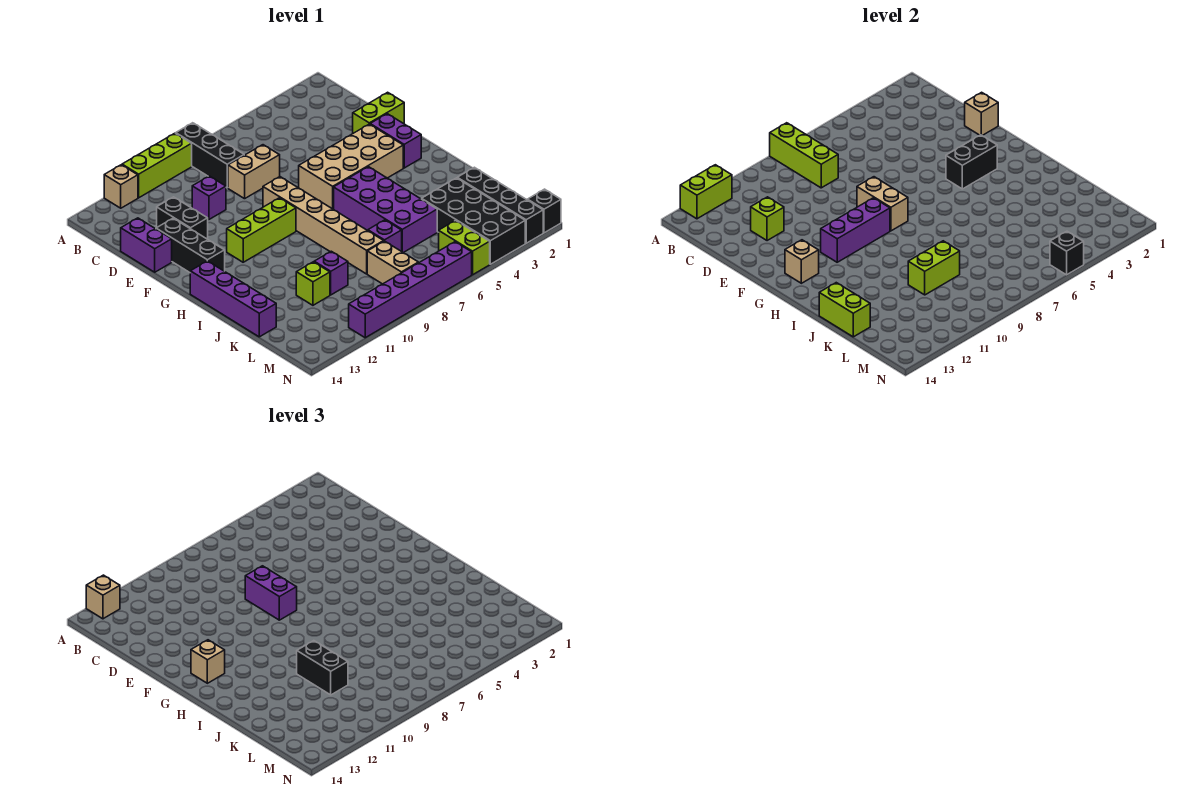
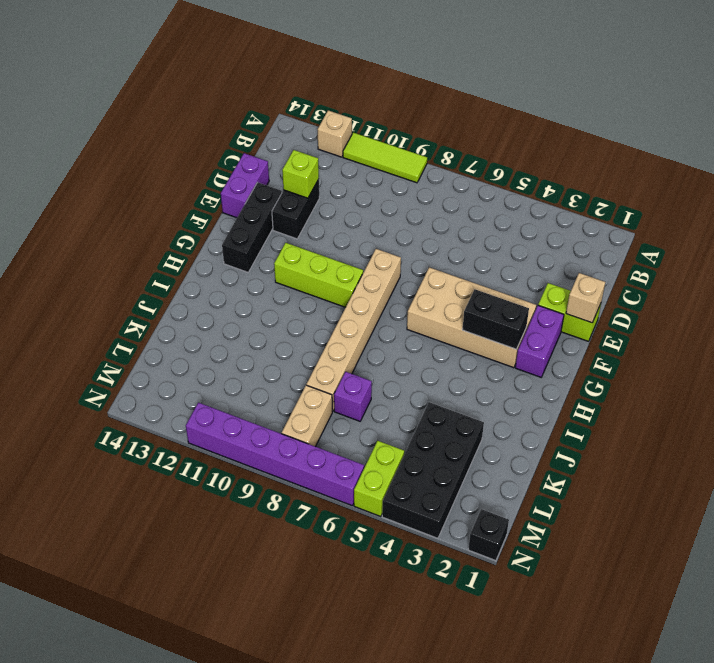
lime 1x3 tile [343,132,427,183] -> lime 1x3 brick [122,133,192,198]
none -> black 1x3 brick [176,123,244,188]
none -> tan 1x2 brick [228,145,280,199]
none -> purple 1x1 brick [192,176,226,220]
none -> purple 2x4 brick [334,167,437,253]

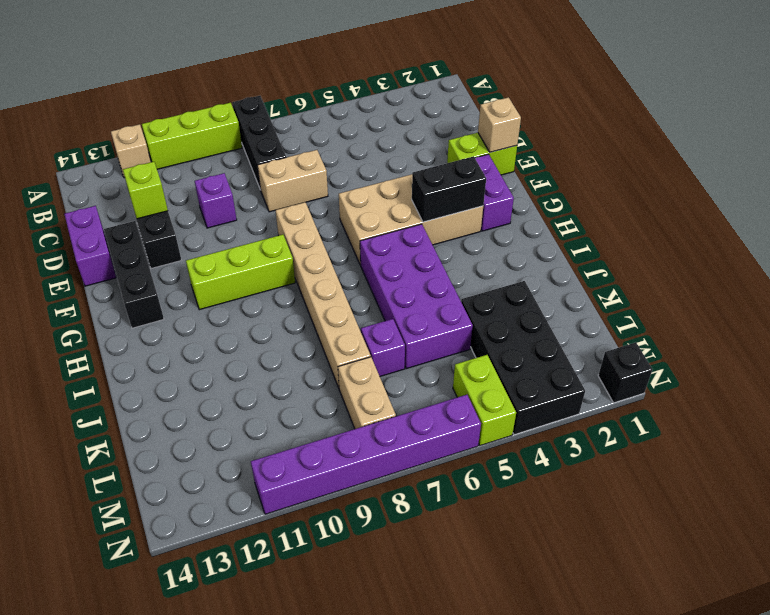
none -> purple 1x4 brick [190,261,276,337]
none -> black 1x4 brick [458,167,543,243]
none -> purple 1x1 brick [314,251,348,295]
none -> lime 1x1 brick [296,262,330,305]

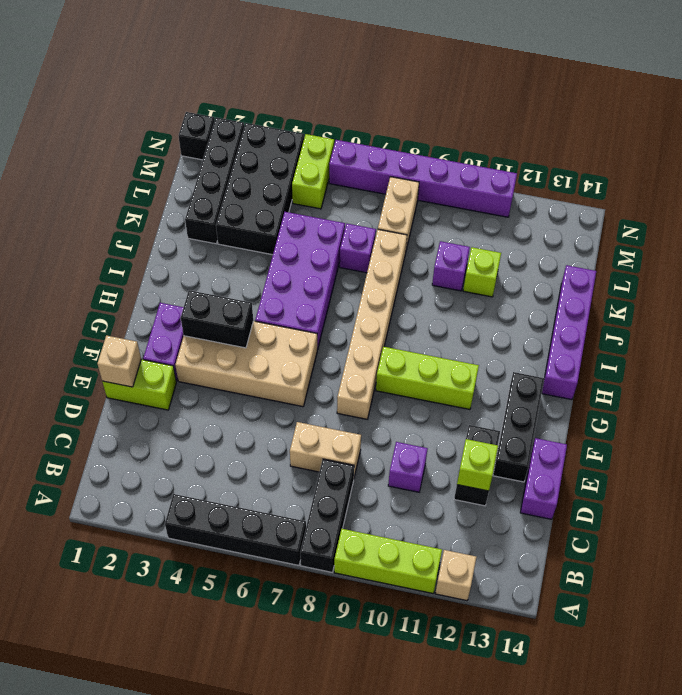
black 1x4 brick [165,494,306,565] -> none
none -> lime 1x3 brick [770,123,838,188]
none -> lime 1x2 brick [680,165,732,219]
none -> tan 1x2 brick [857,177,908,231]
none -> purple 1x3 brick [821,198,890,262]

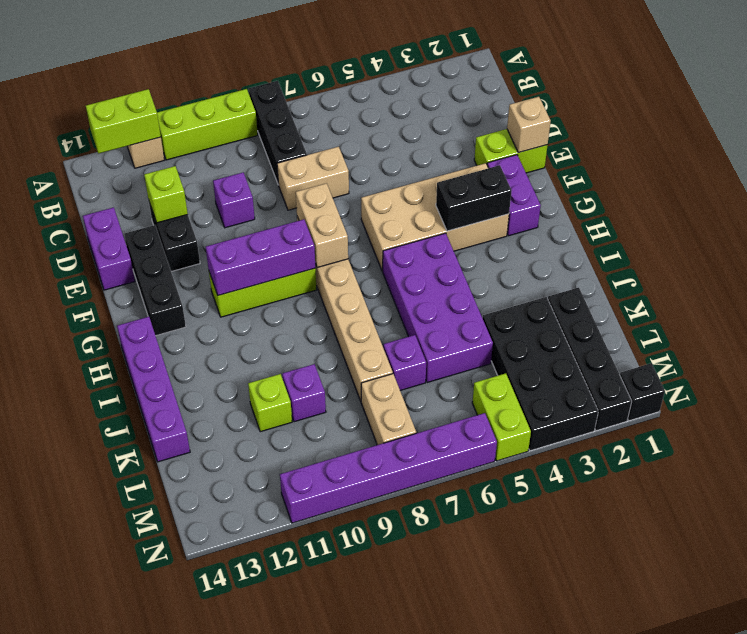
none -> lime 1x3 brick [770,123,838,188]
none -> tan 1x1 brick [785,240,819,283]
none -> lime 1x2 brick [819,283,870,337]
none -> lime 1x2 brick [908,241,960,295]

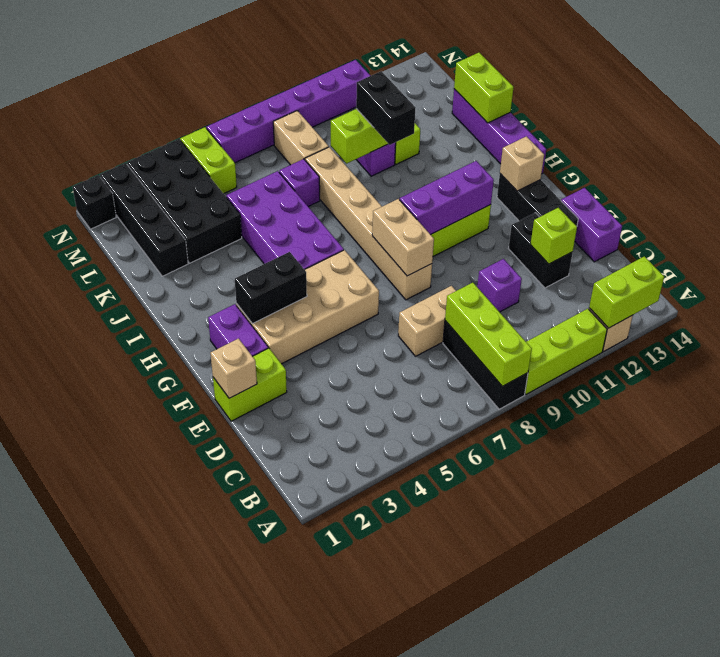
none -> black 1x1 brick [1050,231,1084,275]
none -> tan 1x1 brick [86,575,120,619]
none -> purple 1x2 brick [245,566,297,620]
none -> tan 1x1 brick [191,640,225,683]

